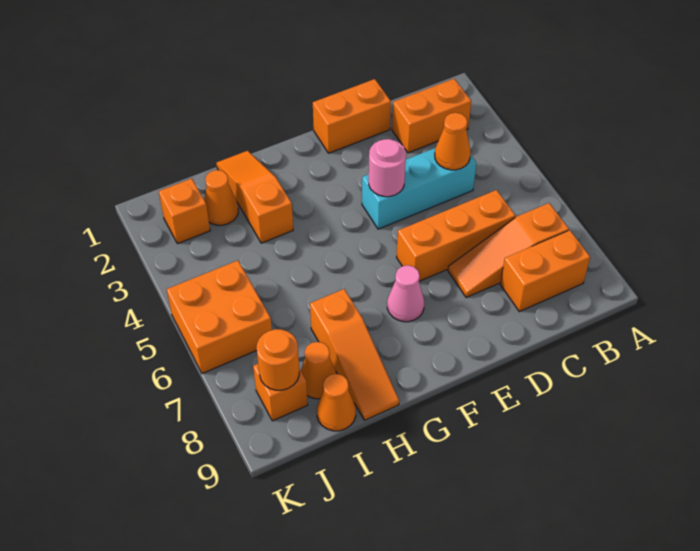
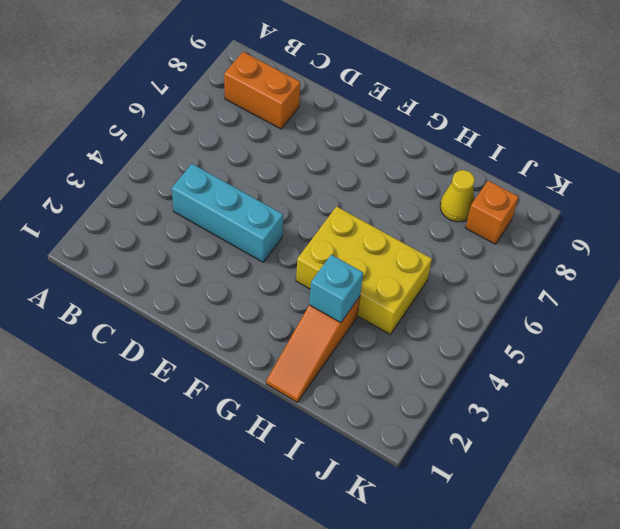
yellow 2x3 brick [296,206,432,334] -> none
cyan 1x1 brick [309,255,363,323] -> none
yellow 1x1 cone [440,170,475,222] -> orange 1x1 cone [301,342,337,399]
none -> orange 1x2 brick [392,79,471,153]
none -> orange 1x3 slope [448,203,569,298]
none -> orange 1x3 brick [397,190,515,281]

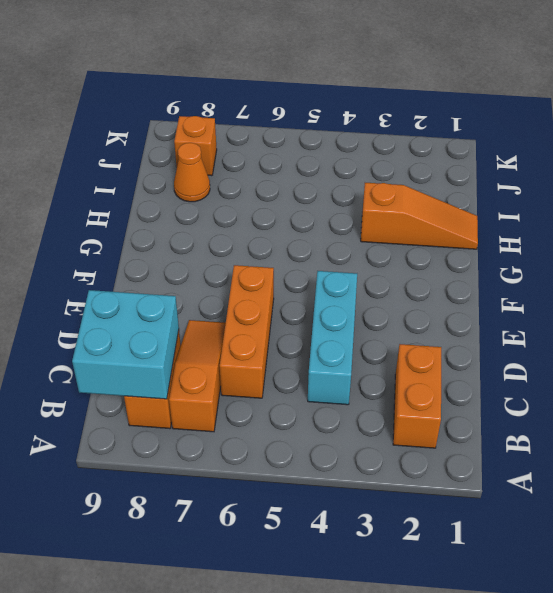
cyan 2x2 brick [72,290,179,399] -> none
none -> orange 1x2 brick [313,79,391,153]
none -> pink 1x1 cone [387,265,424,322]
none -> orange 1x3 slope [310,289,399,420]

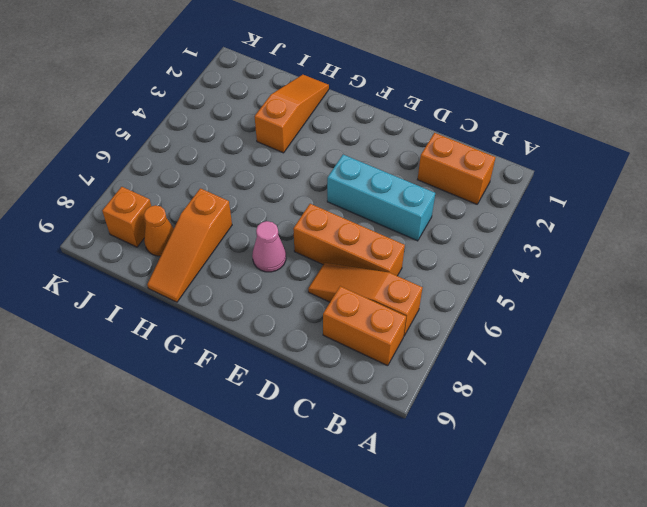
none -> orange 1x2 brick [313,79,391,153]
none -> orange 1x1 cone [204,170,238,225]
none -> orange 1x1 cone [317,374,356,431]

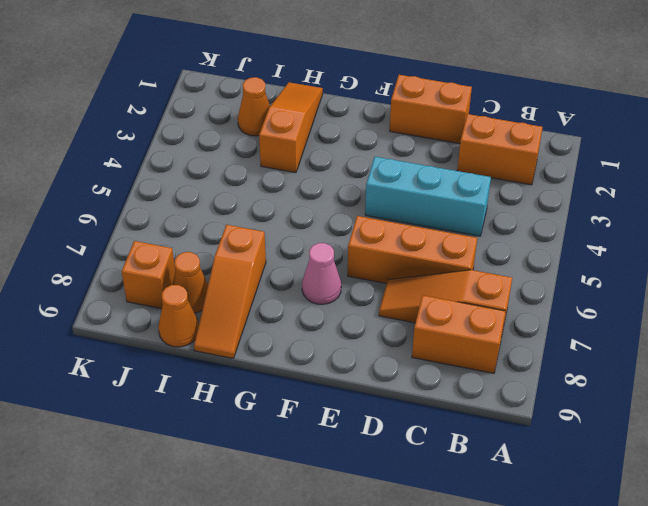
none -> orange 1x1 brick [159,179,210,244]
none -> orange 2x2 brick [167,260,272,374]
none -> orange 1x1 cone [435,113,471,170]

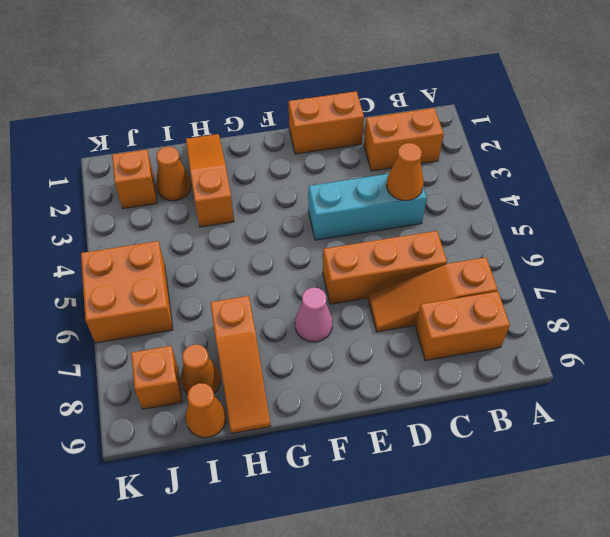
none -> pink 1x1 round brick [369,139,406,197]
none -> orange 1x1 round brick [257,329,299,390]

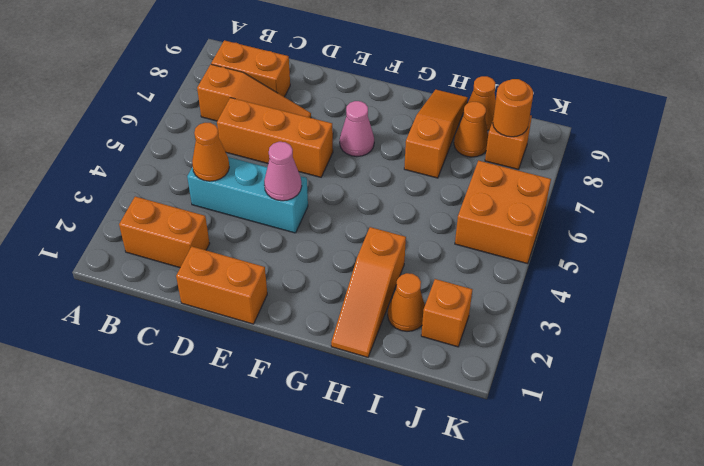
pink 1x1 cone [264,142,302,201] -> pink 1x1 round brick [369,139,406,197]

